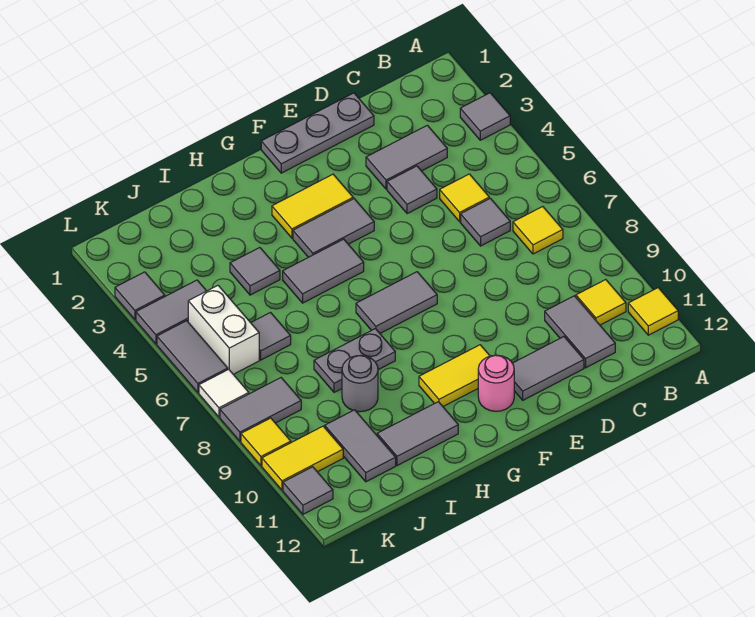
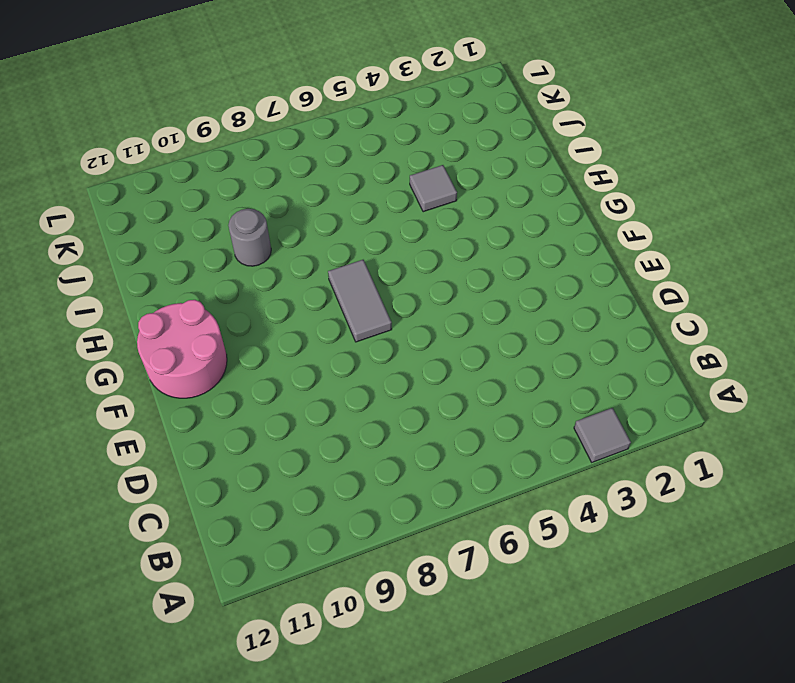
pink 2x2 round brick [137,300,227,398] -> pink 1x1 round brick [478,355,514,411]
none -> yellow 1x1 tile [628,288,678,335]
none -> yellow 1x1 tile [513,207,563,254]
none -> yellow 1x1 tile [576,280,626,325]
none -> grey 1x2 tile [366,125,447,189]

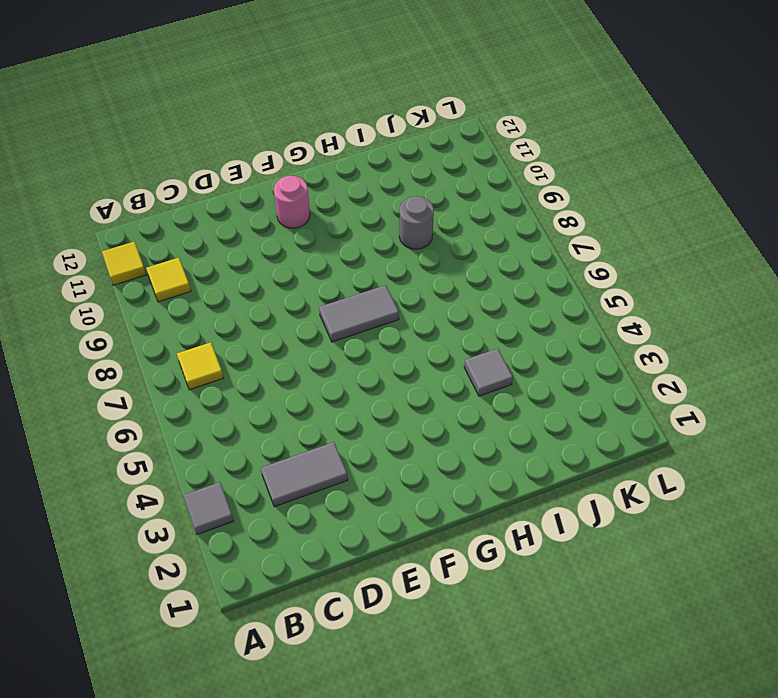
none -> yellow 1x1 tile [440,174,489,222]
none -> grey 1x1 tile [461,198,510,246]
none -> grey 1x2 tile [545,296,615,368]
none -> grey 1x3 plate [261,93,374,173]

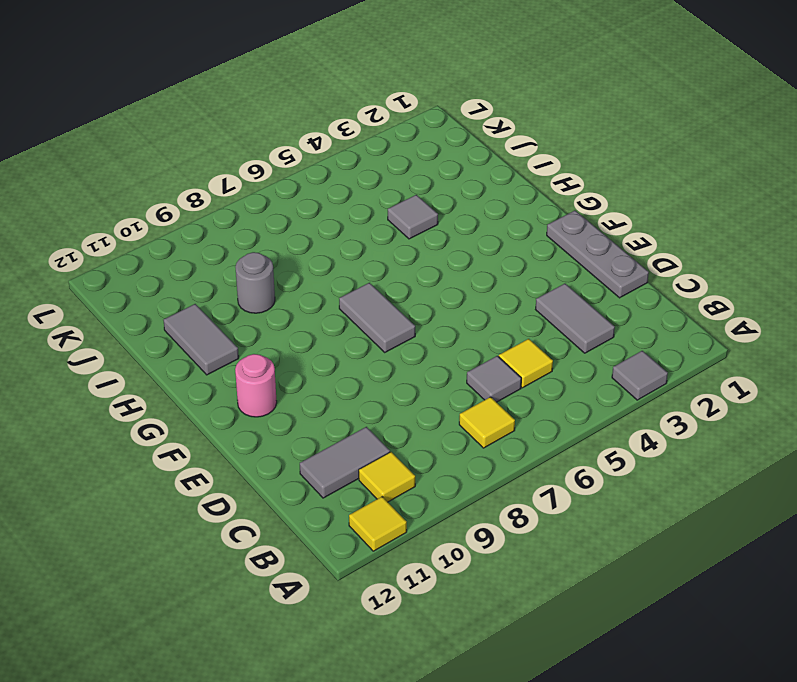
none -> grey 1x1 tile [387,166,437,214]
none -> grey 1x2 tile [512,337,584,400]
none -> yellow 1x2 tile [272,174,353,238]
none -> grey 1x2 tile [293,199,374,257]

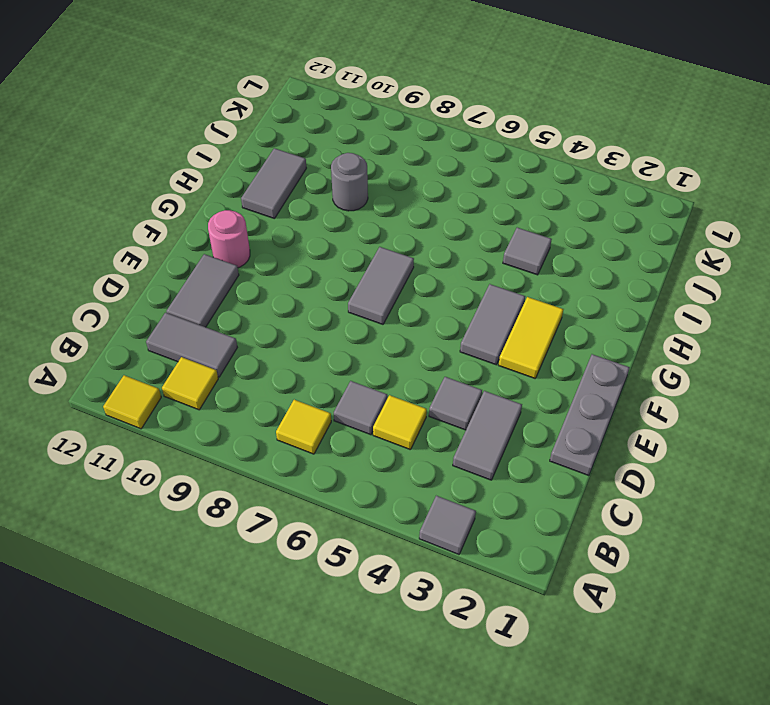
none -> yellow 1x2 tile [419,345,490,406]
none -> grey 1x2 tile [283,239,364,303]
none -> grey 1x2 plate [314,329,395,392]
none -> grey 1x1 tile [251,313,291,360]

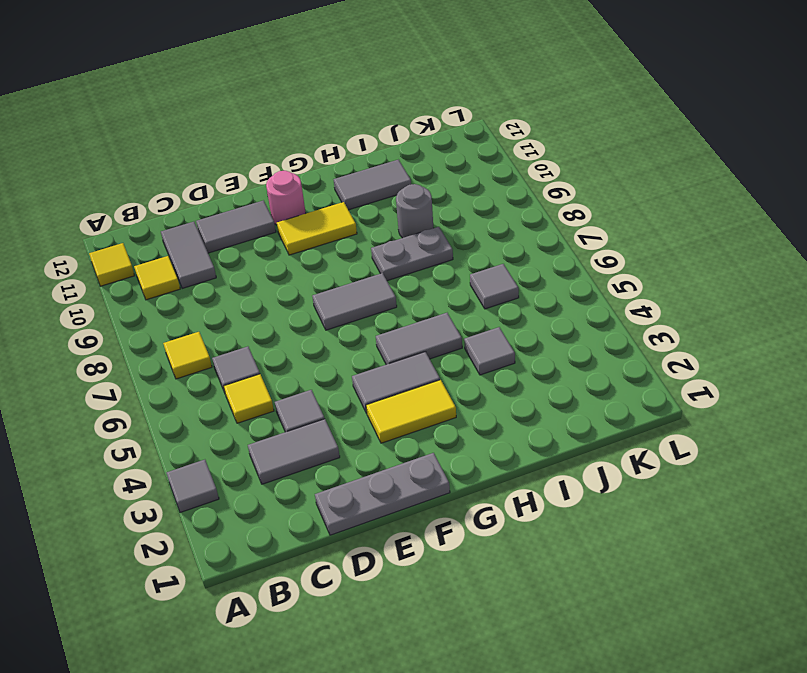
none -> grey 1x2 tile [325,410,396,482]
none -> grey 1x2 tile [136,280,206,344]
none -> white 1x2 brick [188,286,259,374]
none -> grey 1x2 tile [220,378,301,441]

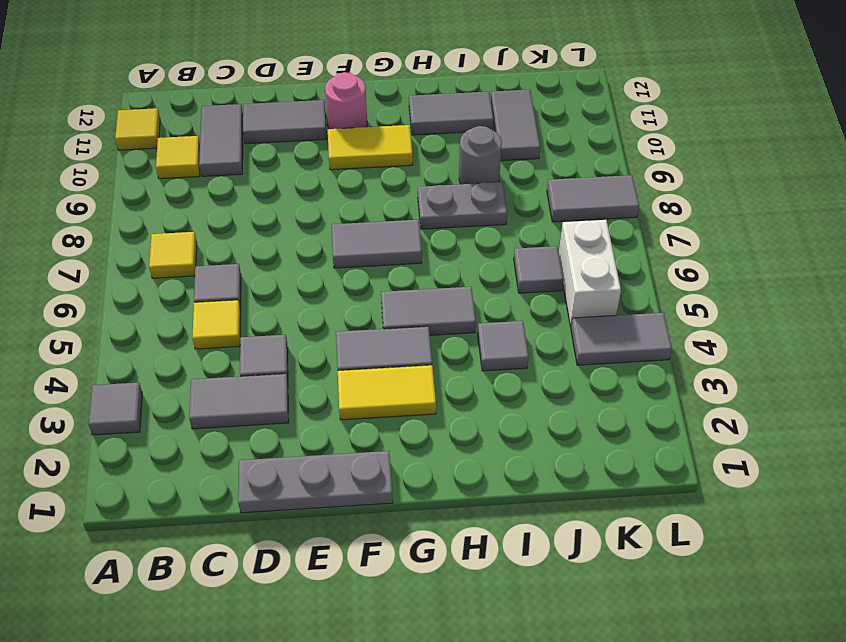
none -> yellow 1x2 tile [262,426,343,490]
none -> grey 1x1 tile [115,272,165,319]
none -> grey 1x2 tile [157,321,228,393]
none -> white 1x1 tile [199,369,249,417]

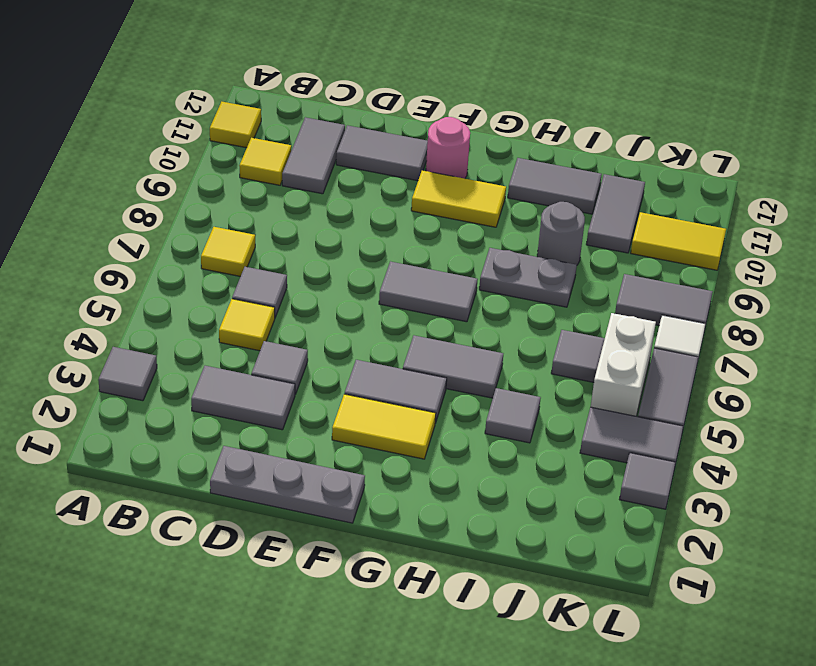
none -> yellow 1x1 tile [241,418,291,466]
none -> grey 1x1 tile [283,467,333,514]

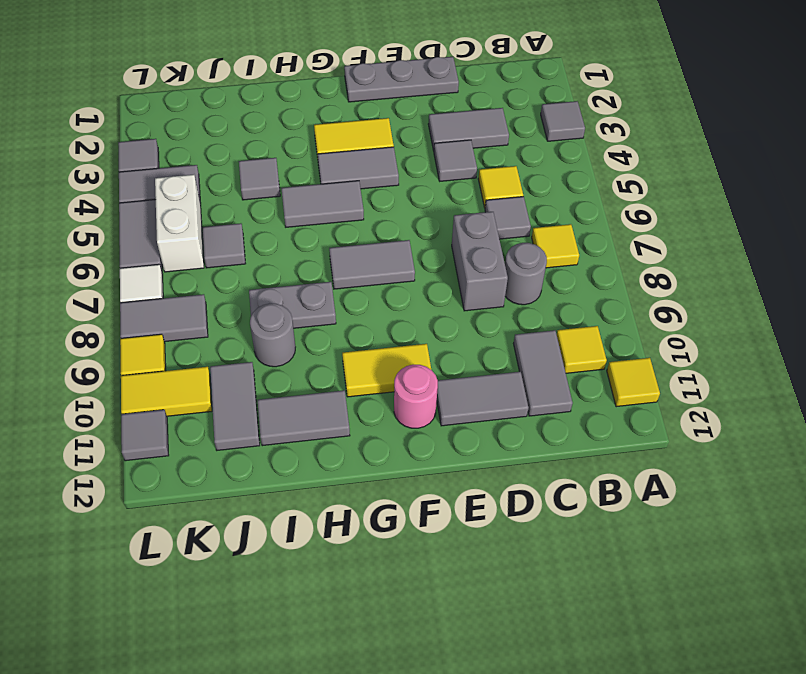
grey 1x1 round brick [505,243,547,305] -> none
grey 1x2 brick [452,212,508,311] -> none

